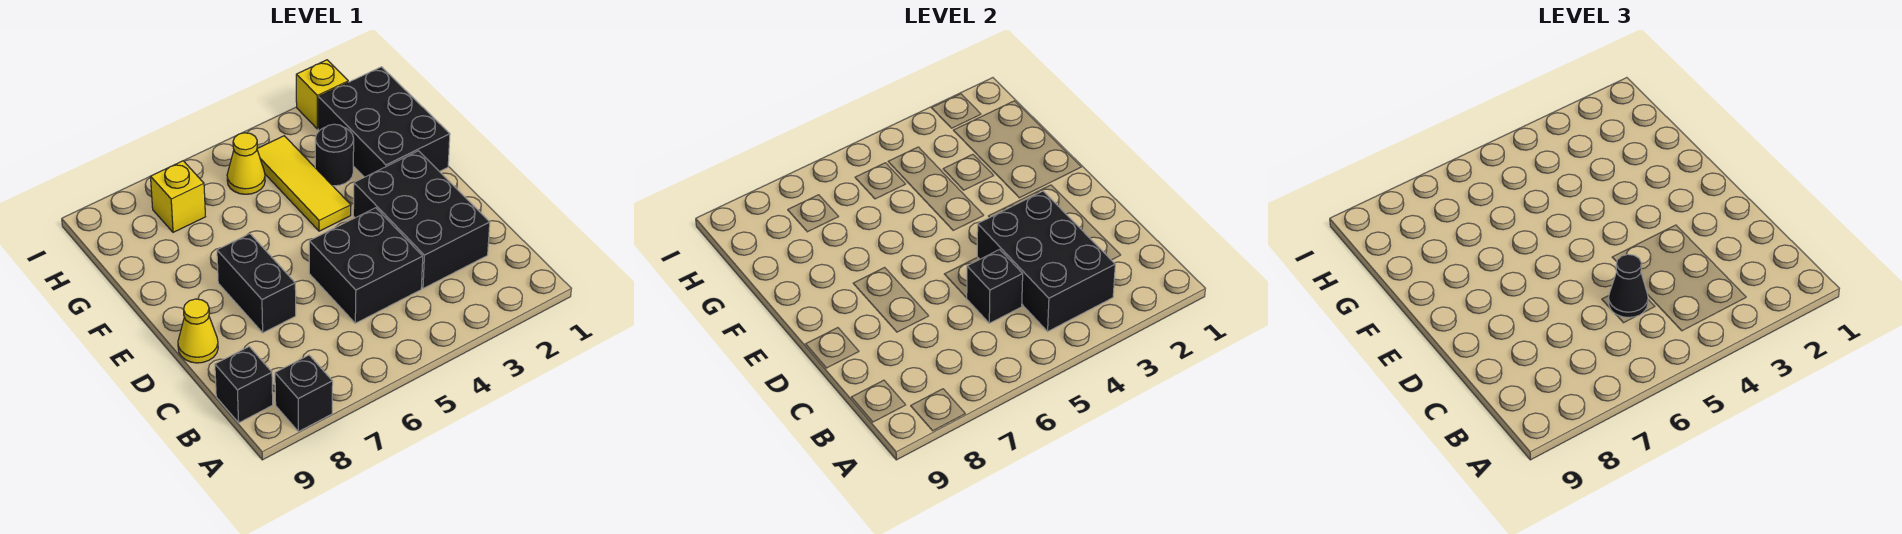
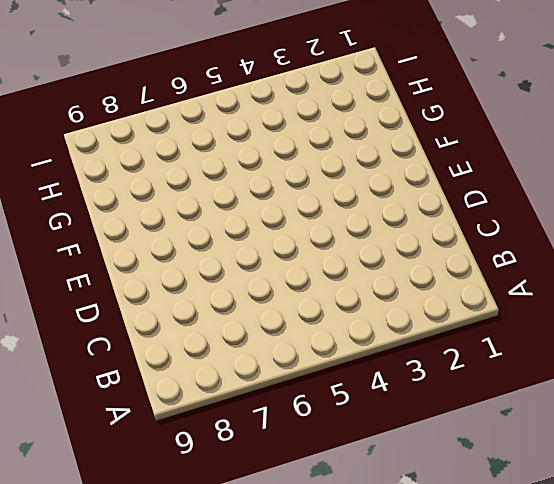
none -> black 1x1 brick [275,355,333,432]
none -> black 1x1 brick [215,347,273,423]
none -> black 2x3 brick [353,151,490,288]

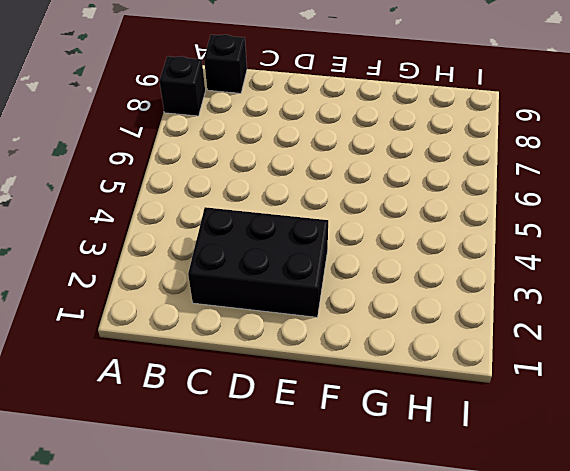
none -> black 2x2 brick [309,208,423,323]
none -> black 1x2 brick [217,234,296,333]
none -> yellow 1x1 cone [178,299,218,363]

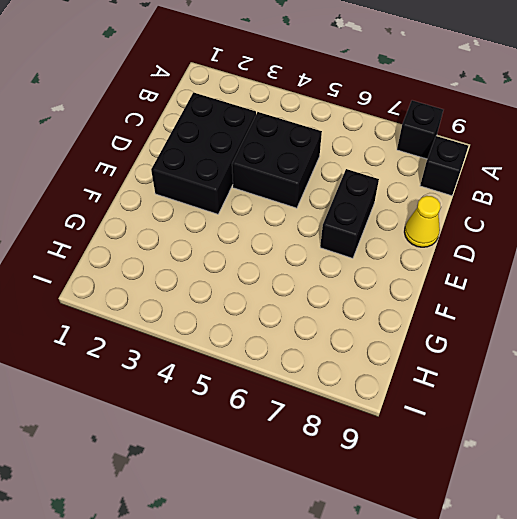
none -> black 2x3 brick [318,67,450,177]
none -> yellow 1x3 tile [257,136,351,231]
none -> black 1x1 round brick [315,124,354,186]

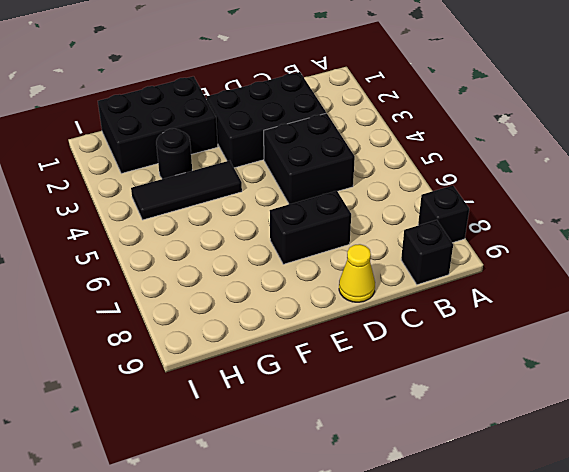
black 1x3 tile [131,161,242,220] -> yellow 1x3 tile [257,136,351,231]
none -> yellow 1x1 cone [227,133,265,194]
none -> yellow 1x1 brick [151,161,205,232]
none -> yellow 1x1 brick [296,60,348,129]

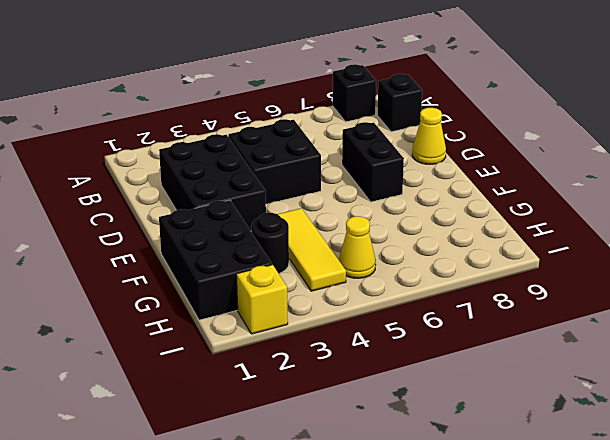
none -> yellow 1x1 brick [151,161,205,232]
none -> black 2x3 brick [977,191,1115,331]
none -> black 1x1 brick [967,249,1023,323]

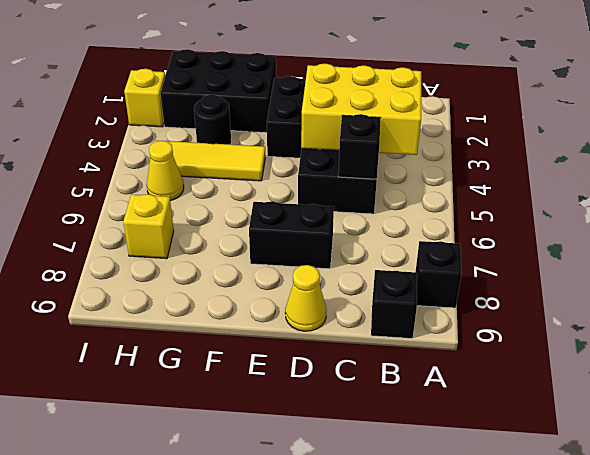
yellow 2x3 brick [301,64,421,155] -> black 2x3 brick [977,191,1115,331]
none -> black 1x1 cone [1609,254,1648,317]

